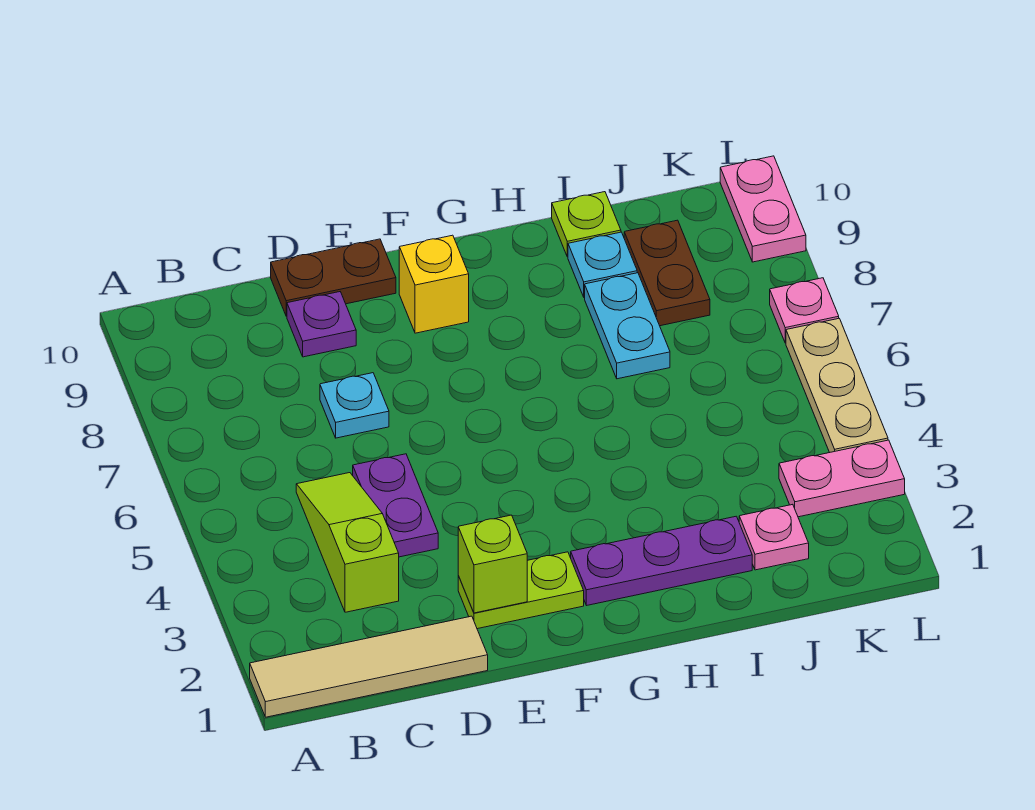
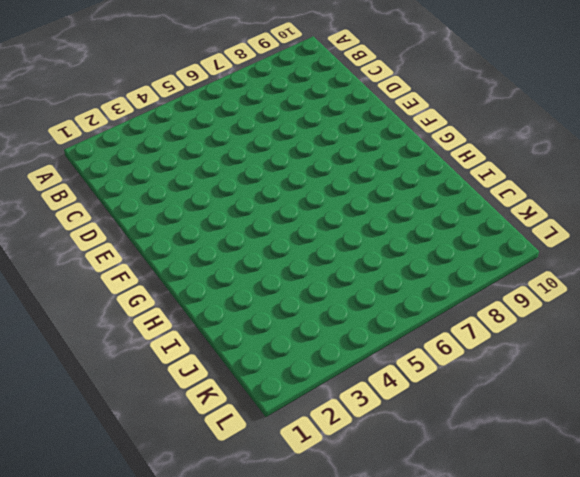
none -> tan 1x4 tile [250,616,488,717]
none -> lime 1x3 slope [296,473,399,612]
none -> purple 1x2 plate [353,454,438,557]

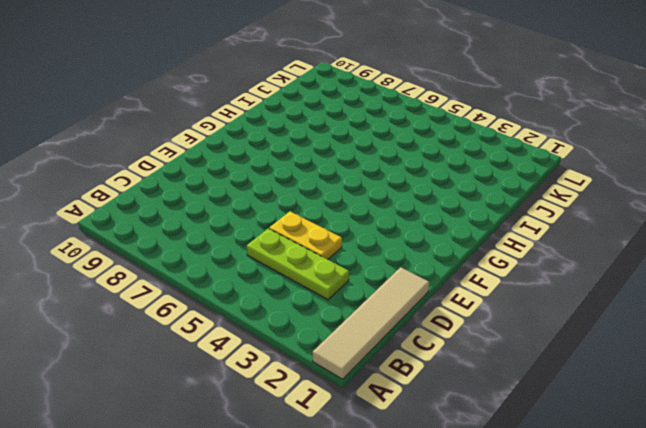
lime 1x3 plate [247,228,349,300] -> lime 1x3 slope [296,473,399,612]
yellow 1x2 plate [269,211,342,259] -> purple 1x2 plate [353,454,438,557]
none -> cyan 1x1 plate [320,373,389,438]
none -> purple 1x1 plate [287,292,356,357]
none -> brown 1x2 plate [271,239,396,316]

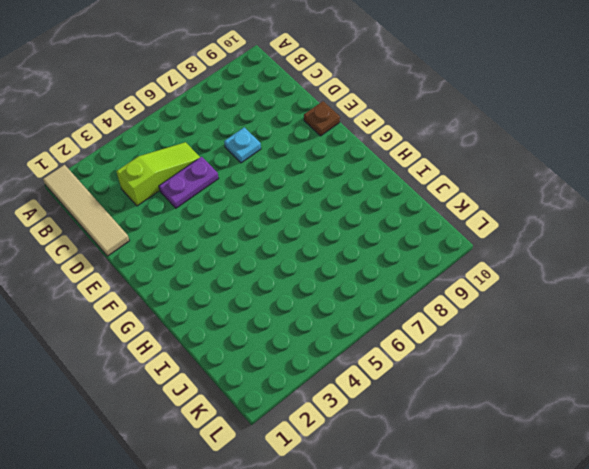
brown 1x1 plate [304,101,340,136] -> brown 1x2 plate [271,239,396,316]
none -> purple 1x1 plate [287,292,356,357]
none -> lime 1x2 plate [458,552,584,629]
none -> yellow 1x1 brick [399,235,469,333]

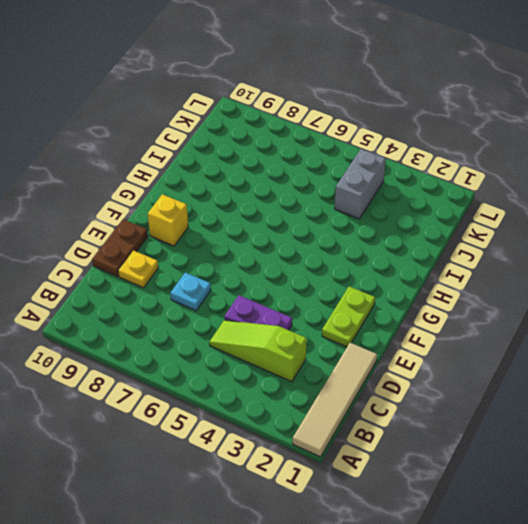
yellow 1x1 plate [118,250,158,288] -> purple 1x1 plate [287,292,356,357]
grey 1x2 brick [335,149,386,219] -> none
none -> purple 1x3 plate [571,516,752,606]
none -> cyan 1x2 plate [585,273,670,379]
none -> cyan 1x1 plate [568,232,637,298]

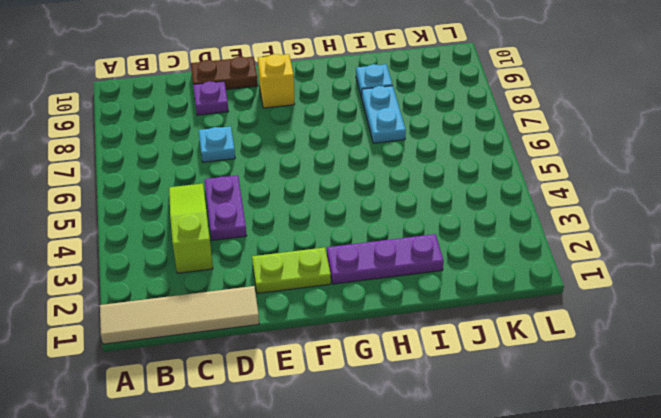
none -> lime 1x1 plate [552,192,621,257]
none -> pink 1x1 plate [739,504,809,570]
none -> brown 1x2 plate [624,220,710,326]

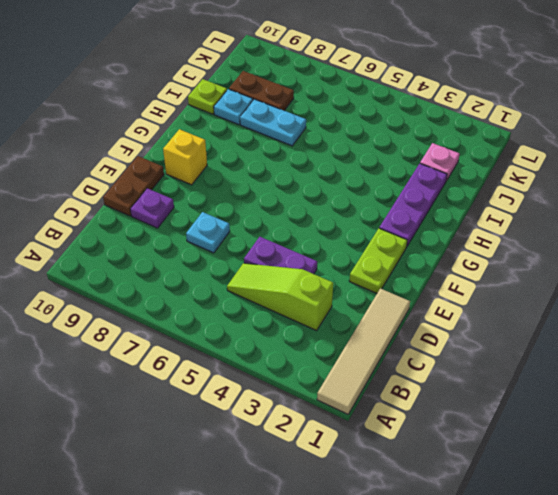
none -> pink 1x2 plate [779,440,905,517]
none -> tan 1x3 plate [786,319,888,453]
none -> pink 1x1 plate [770,278,839,343]

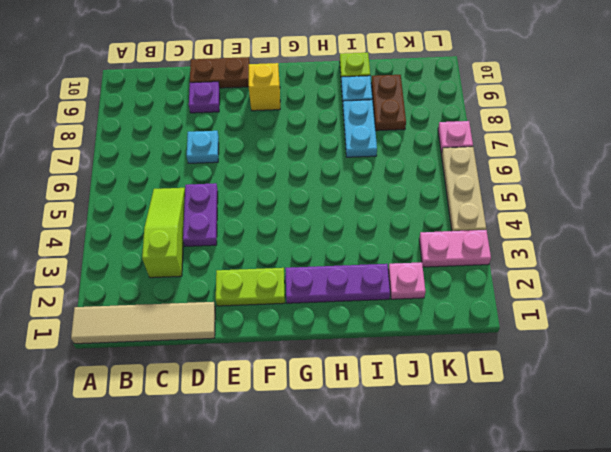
none -> pink 1x2 plate [720,156,806,262]
none -> lime 1x1 brick [458,515,527,613]

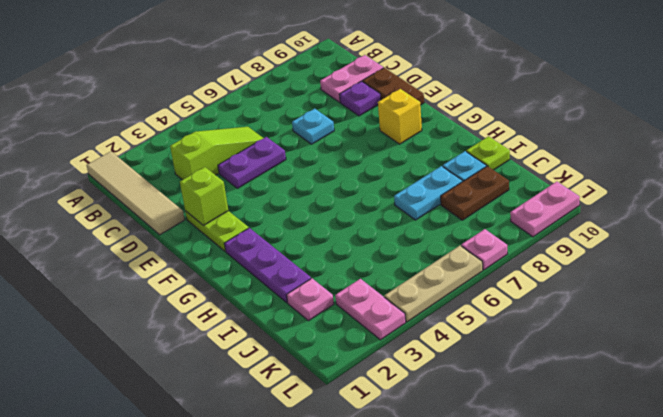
pink 1x2 plate [320,55,383,102] -> none

